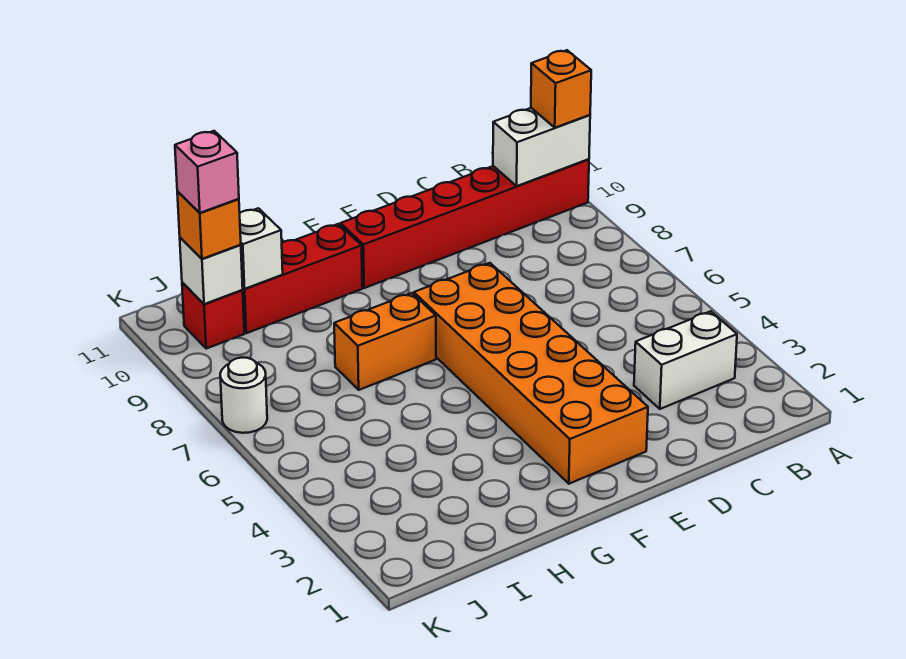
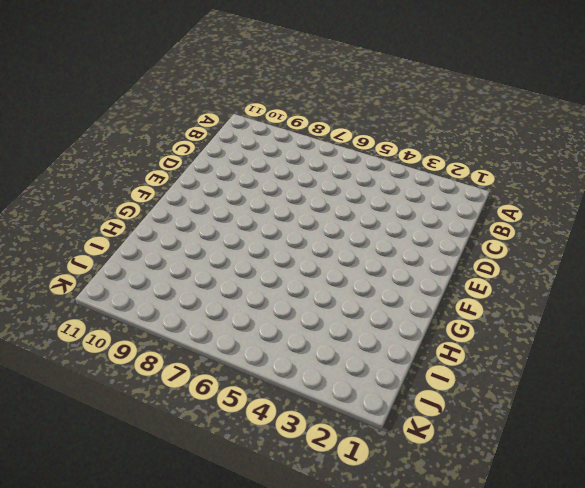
none -> red 1x6 brick [341,159,589,288]
none -> white 1x2 brick [634,311,737,409]
none -> orange 2x6 brick [414,263,648,484]

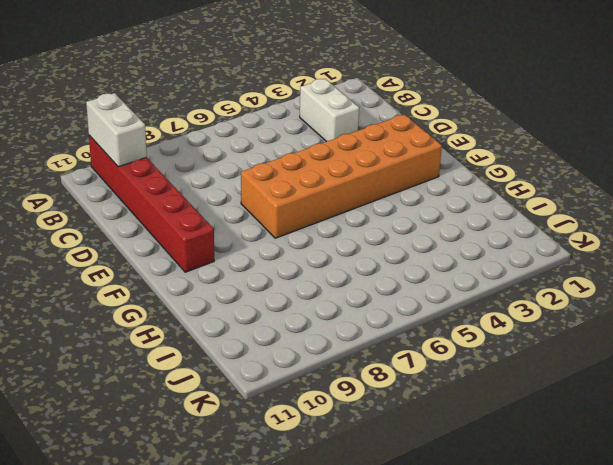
none -> orange 1x2 brick [334,293,436,390]
none -> red 1x3 brick [243,224,362,333]
none -> red 1x1 brick [182,283,244,349]

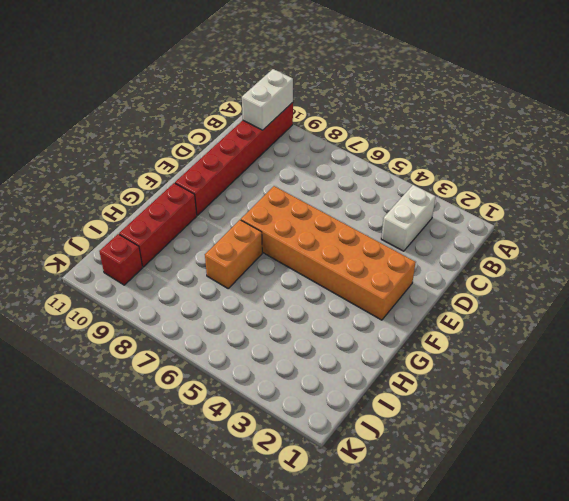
none -> white 1x1 round brick [220,358,267,433]
none -> white 1x1 brick [240,208,283,289]
none -> white 1x1 brick [180,238,243,304]

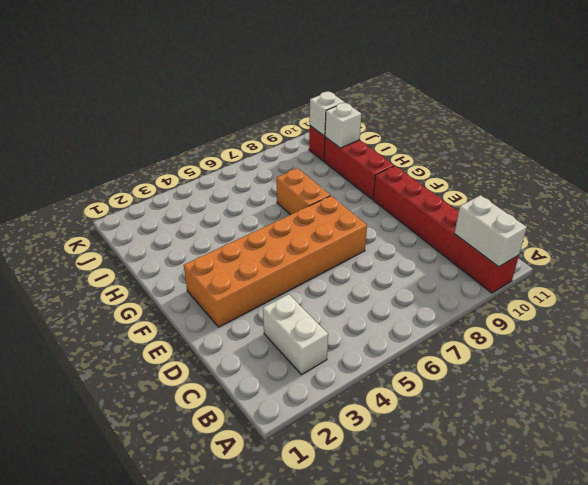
none -> white 1x1 round brick [220,358,267,433]
none -> orange 1x1 brick [531,50,591,128]
none -> orange 1x1 brick [177,192,241,259]

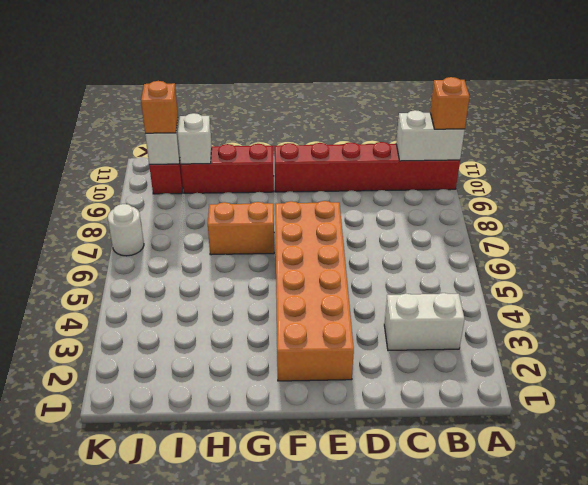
none -> pink 1x1 brick [175,131,239,213]

